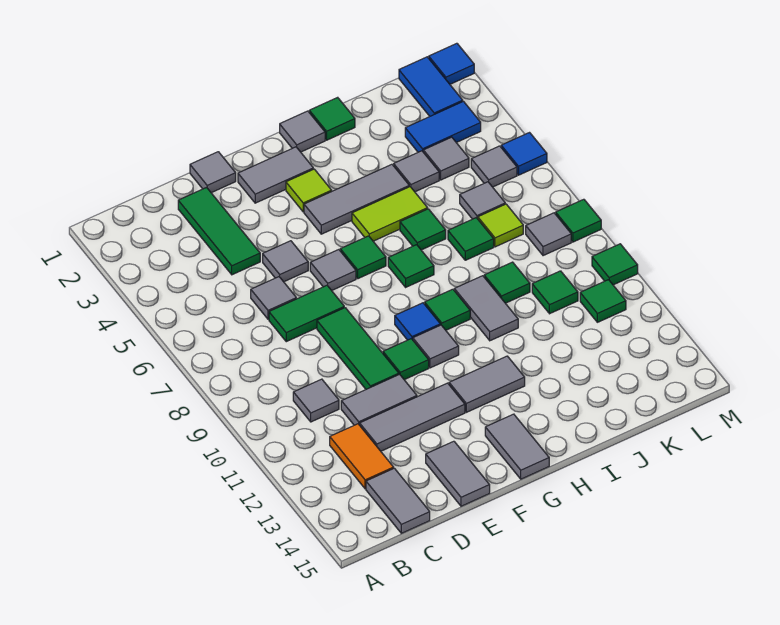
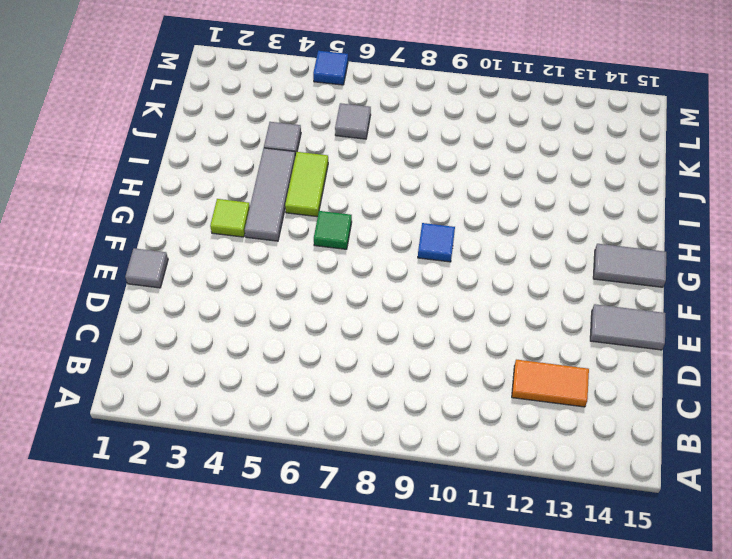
none -> grey 1x1 tile [293,379,339,422]
none -> grey 1x2 tile [366,468,430,533]
none -> green 1x3 tile [178,188,260,275]
none -> grey 1x1 tile [251,277,296,319]

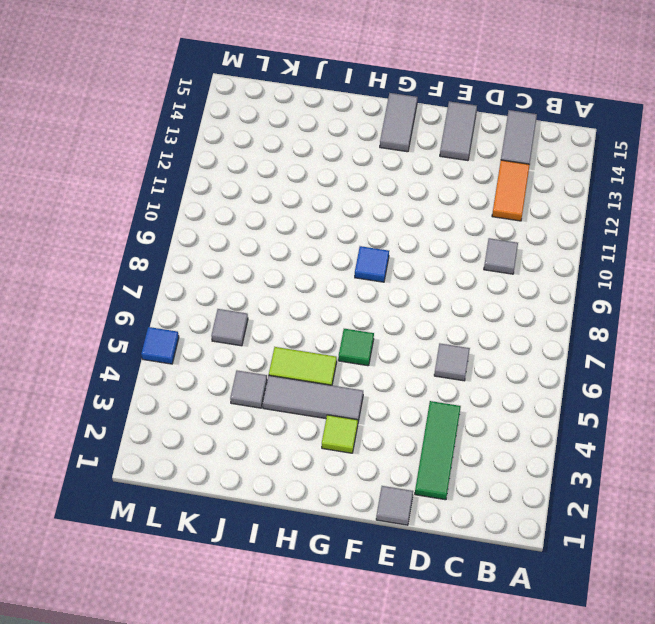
none -> green 1x2 tile [269,285,344,342]
none -> grey 1x2 tile [341,374,417,425]
none -> grey 1x3 tile [360,383,465,451]
none -> grey 1x1 tile [263,241,308,282]

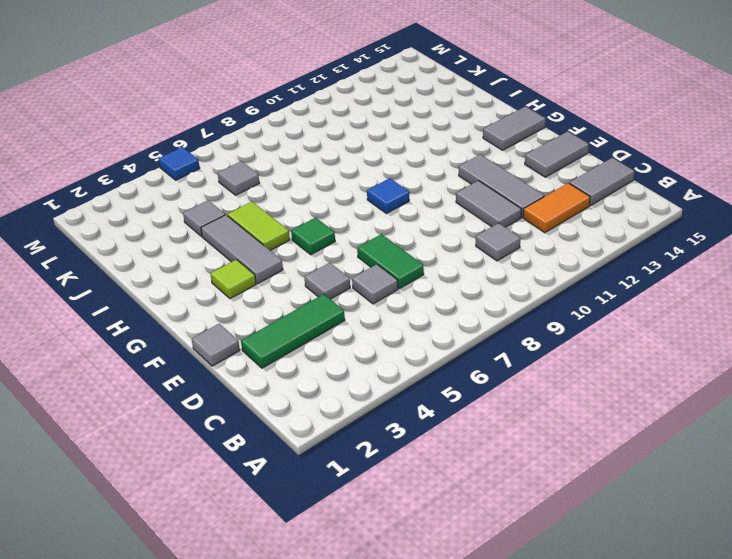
none -> green 1x3 tile [317,308,399,389]
none -> grey 1x2 tile [238,147,313,203]
none -> grey 1x1 tile [310,250,356,290]
none -> green 1x1 tile [383,339,429,380]

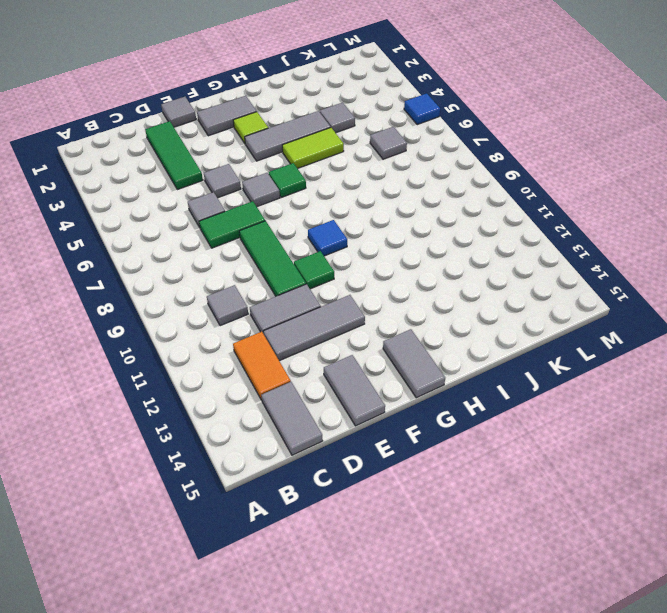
none -> grey 1x1 tile [413,325,459,368]
none -> grey 1x2 tile [449,356,525,412]
none -> grey 1x1 tile [280,111,325,152]
none -> green 1x1 tile [388,245,434,287]

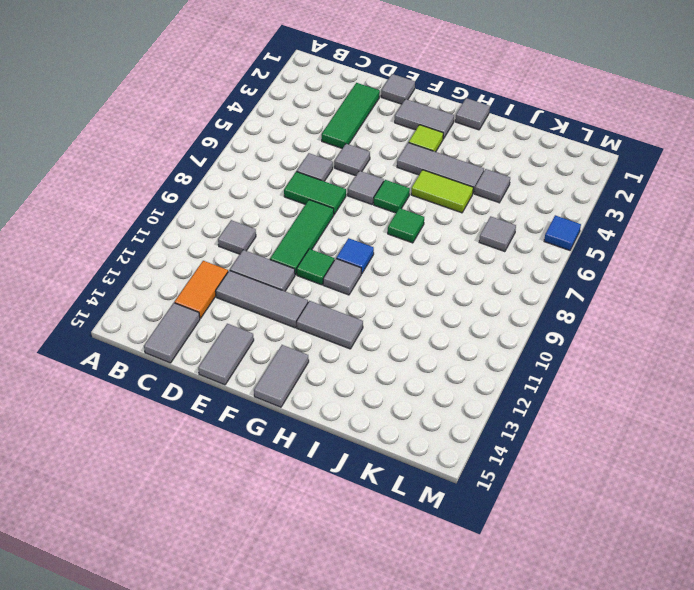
none -> green 1x1 tile [425,289,470,330]
none -> green 1x1 tile [309,97,355,140]
none -> green 1x1 tile [400,209,446,250]
none -> grey 1x2 tile [454,276,518,341]

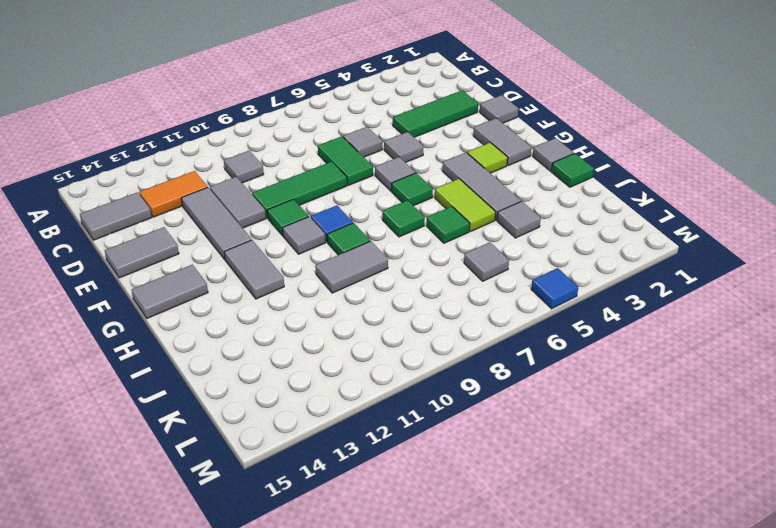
none -> green 1x1 tile [448,218,494,260]
none -> green 1x1 tile [484,262,530,303]
none -> blue 1x2 tile [405,101,481,152]
none -> grey 1x1 tile [423,137,469,180]

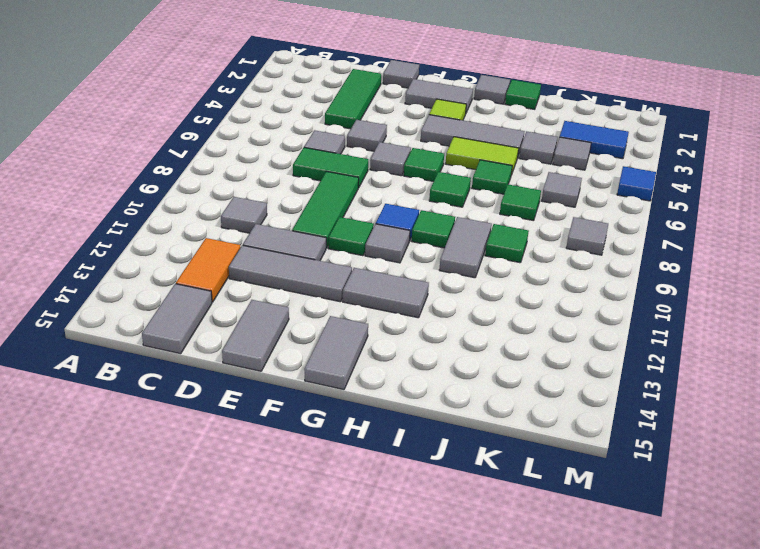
none -> lime 1x1 tile [478,204,523,247]
none -> green 1x1 tile [532,271,578,314]
none -> blue 1x2 tile [399,57,463,116]
none -> grey 1x1 tile [471,146,517,187]

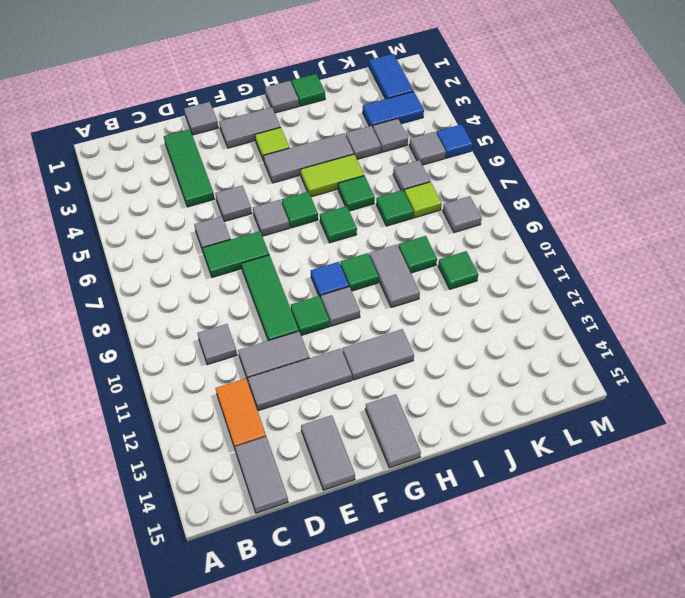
none -> green 1x1 tile [580,280,626,322]
none -> blue 1x1 tile [429,43,474,84]
none -> green 1x1 tile [556,199,601,242]
none -> green 1x1 tile [592,244,638,285]

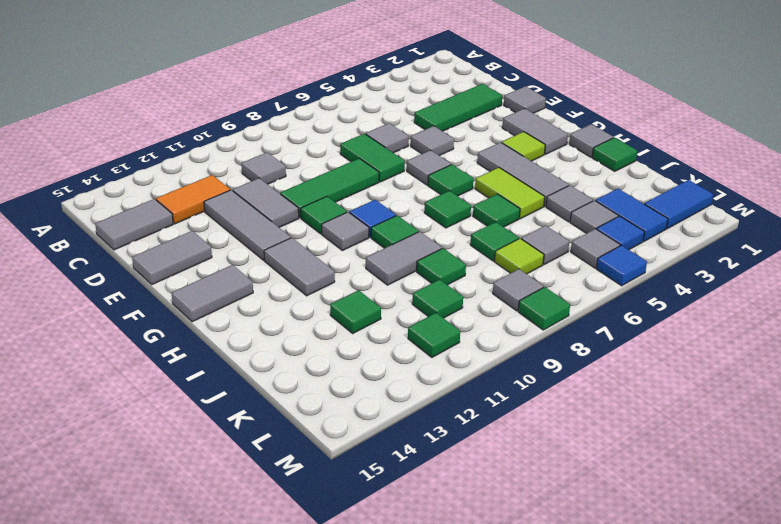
green 1x1 tile [330,290,381,333] -> green 1x1 tile moved to [592,244,638,285]
blue 1x1 tile [597,216,644,250] -> blue 1x1 tile moved to [429,43,474,84]

